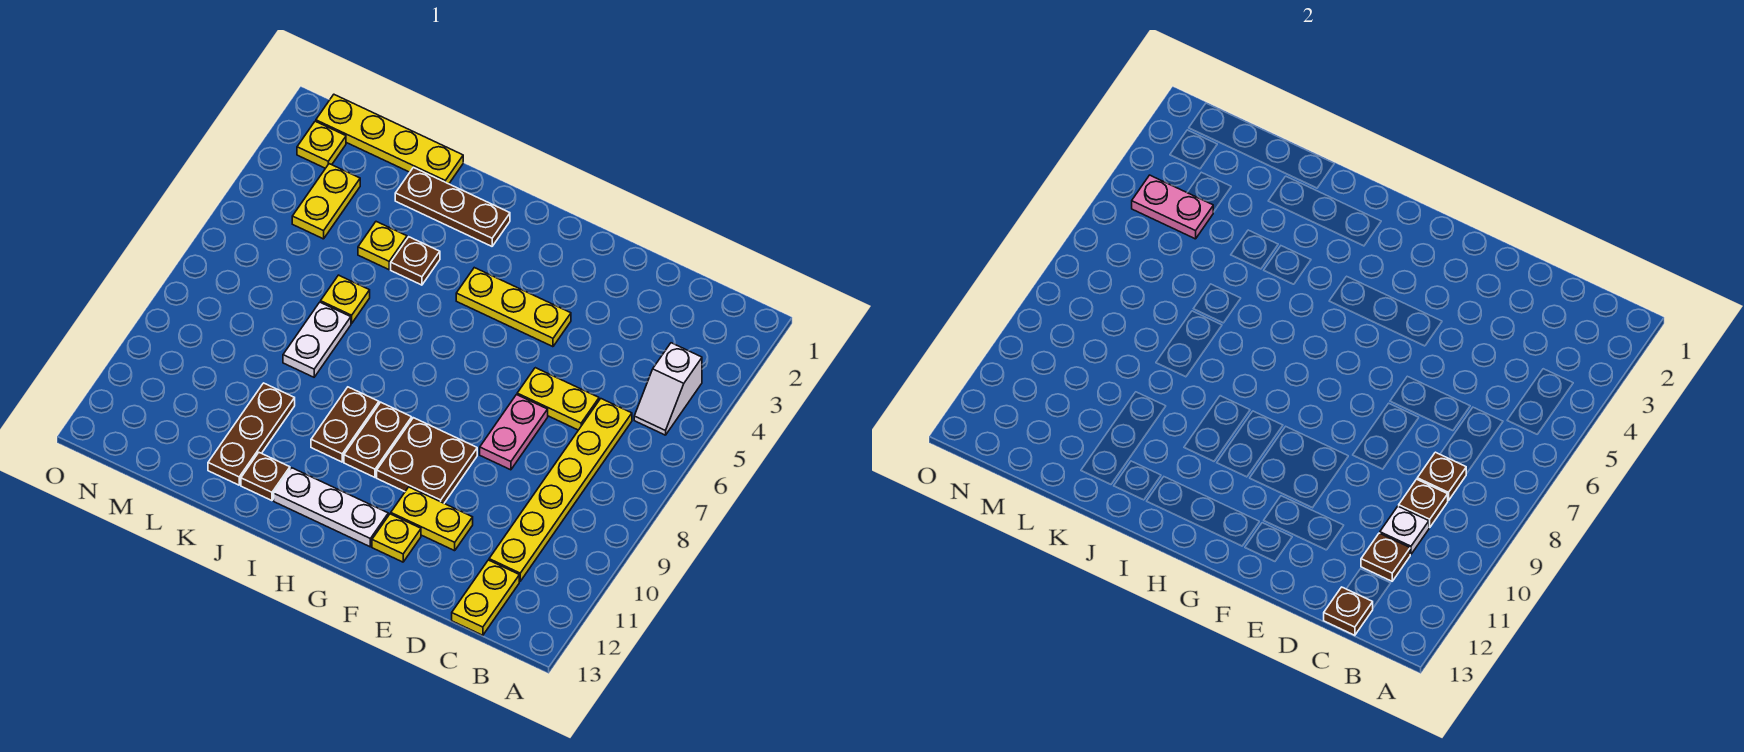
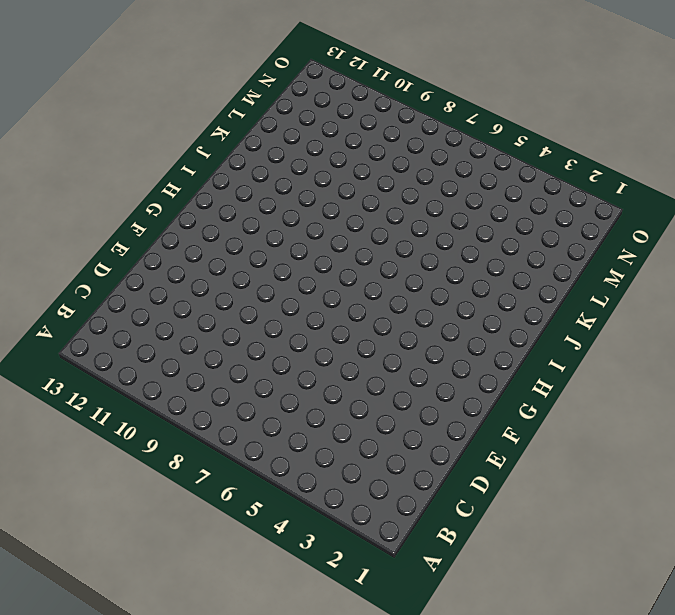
none -> white 1x2 slope [634,343,702,435]
none -> yellow 1x6 plate [489,399,632,581]
none -> yellow 1x2 plate [452,560,519,635]

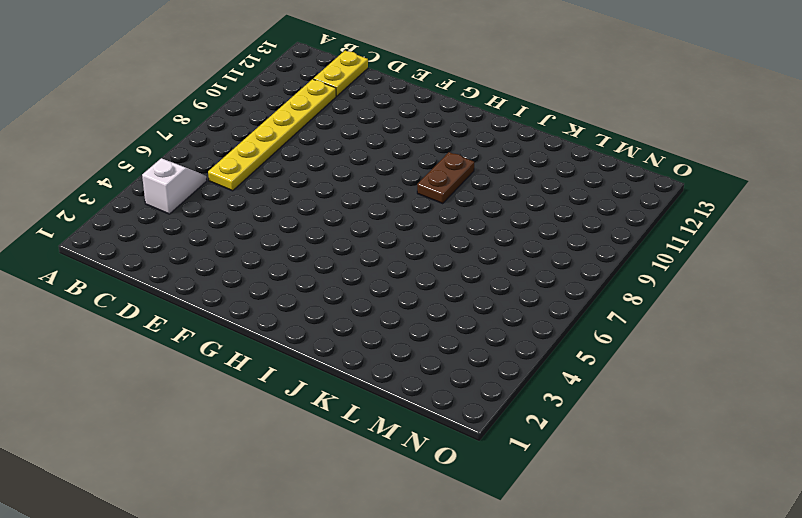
none -> yellow 1x2 plate [517,368,599,430]
none -> pink 1x2 plate [480,395,548,470]
none -> yellow 1x2 plate [391,487,473,551]

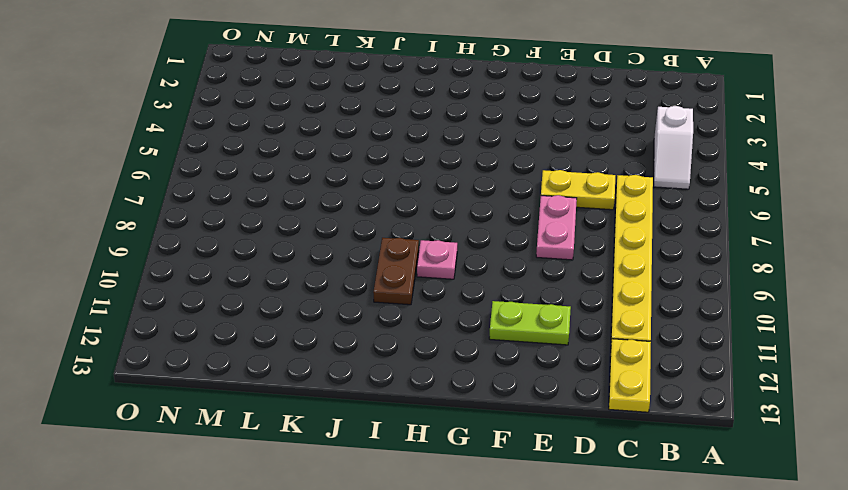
lime 1x2 plate [489,301,571,345] -> yellow 1x2 plate [391,487,473,551]
pink 1x1 plate [417,240,457,279] -> brown 1x2 plate [344,402,412,477]
none -> yellow 1x3 plate [456,268,571,347]
none -> brown 2x2 plate [377,418,477,503]
none -> yellow 1x1 plate [372,514,421,562]

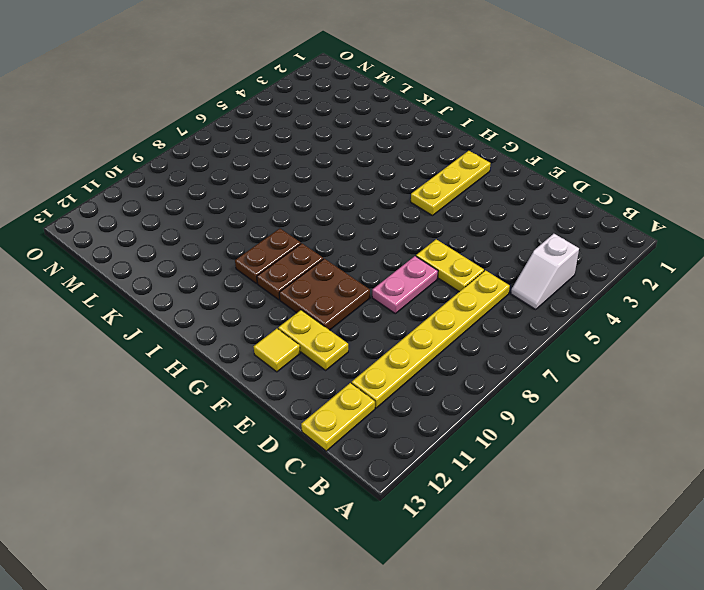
yellow 1x1 tile [254,329,300,372] -> yellow 1x1 plate [372,514,421,562]
yellow 1x3 plate [411,151,490,216] -> yellow 1x3 plate turned to [456,268,571,347]
none -> white 1x3 plate [274,468,388,547]
none -> brown 1x3 plate [395,168,510,246]
none -> brown 1x1 plate [391,237,440,285]

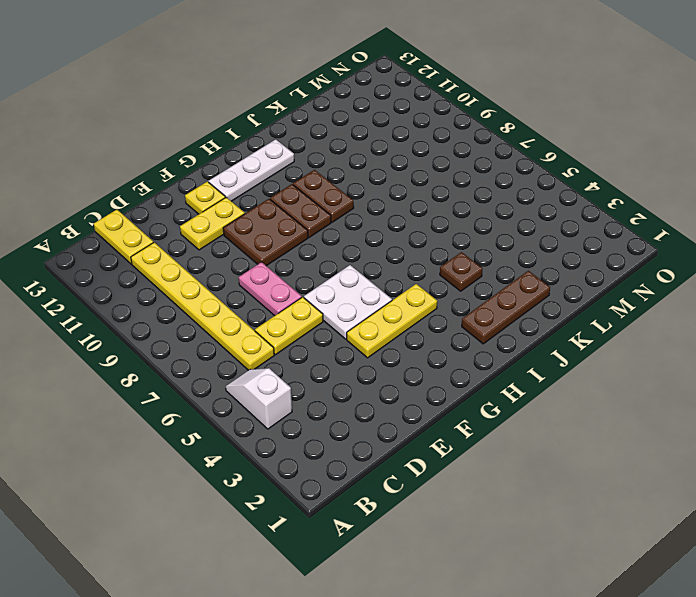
white 2x2 plate [304,265,392,339] -> none
none -> brown 1x1 plate [241,453,290,501]
none -> yellow 1x4 plate [316,95,463,184]
none -> yellow 1x1 plate [358,222,407,270]

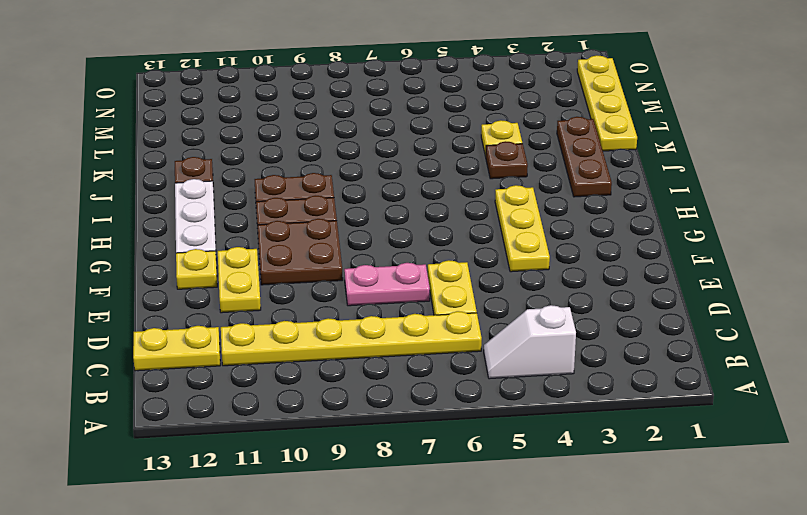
none -> yellow 1x1 plate [321,275,370,323]
none -> white 1x2 plate [283,302,351,377]
none -> brown 1x3 plate [208,383,295,485]

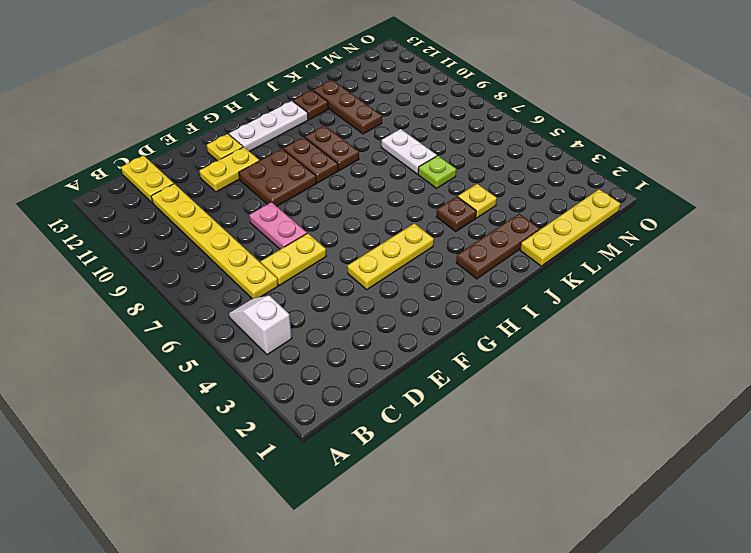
lime 1x1 plate [418,156,456,188] -> yellow 1x1 plate [321,275,370,323]
none -> yellow 1x2 plate [292,164,360,239]
none -> yellow 1x1 plate [297,121,346,168]
none -> brown 1x1 plate [1417,452,1466,501]

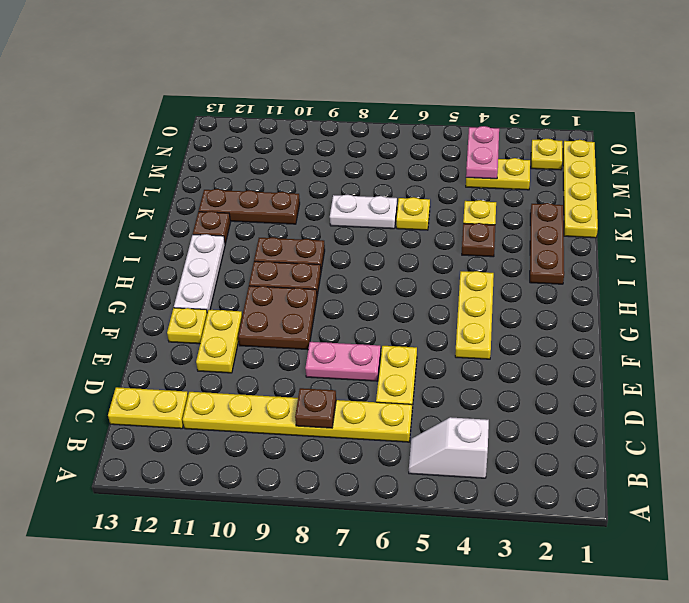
none -> brown 1x1 plate [1399,479,1448,528]
none -> white 1x1 plate [1380,506,1429,555]
none -> brown 1x1 plate [1361,533,1410,581]

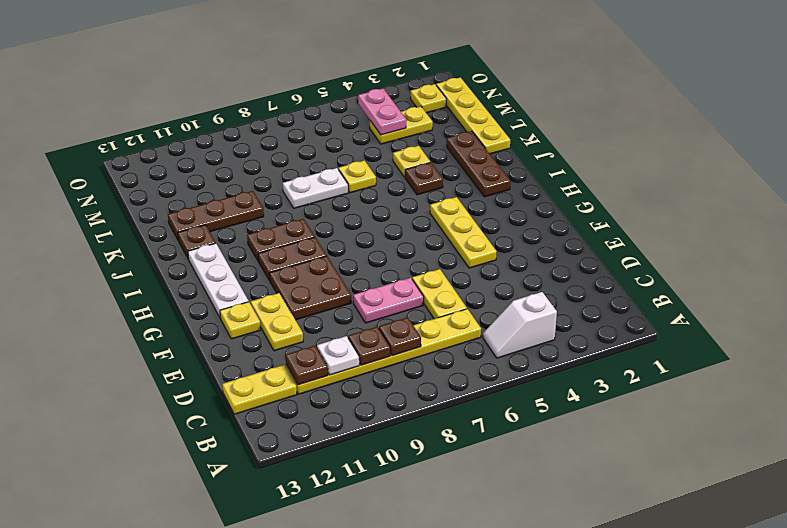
none -> brown 1x1 plate [1324,587,1373,635]

